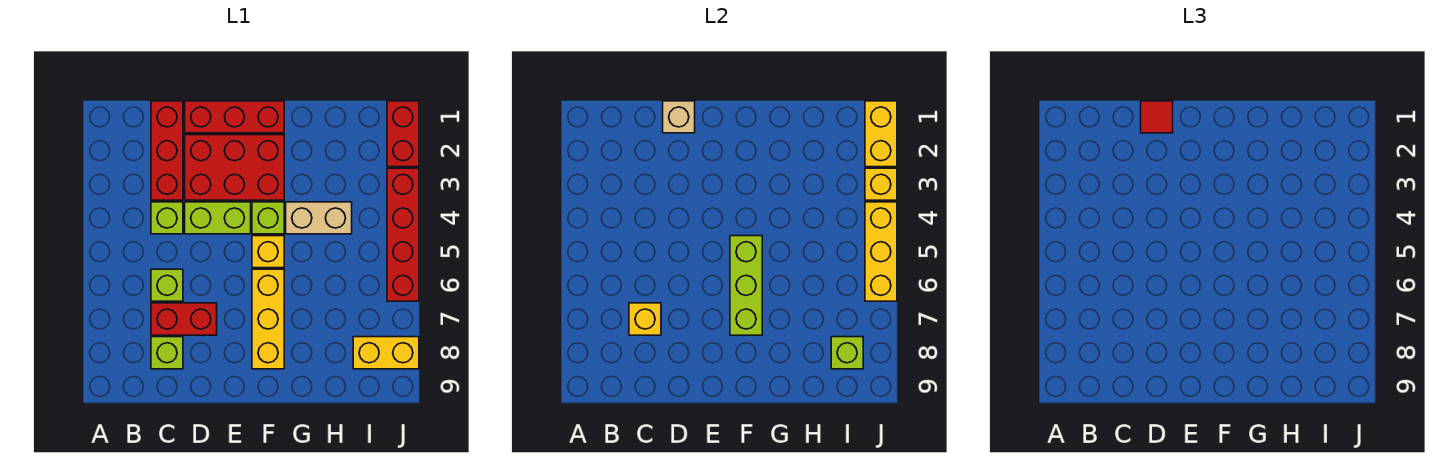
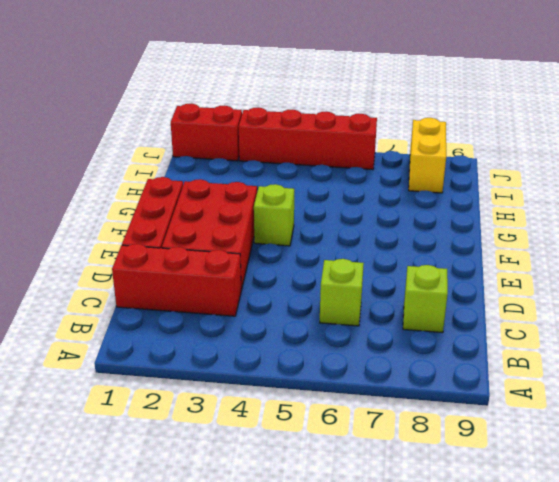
none -> lime 1x1 brick [151,202,183,234]
none -> red 1x2 brick [151,303,217,335]
none -> lime 1x2 brick [185,202,251,234]

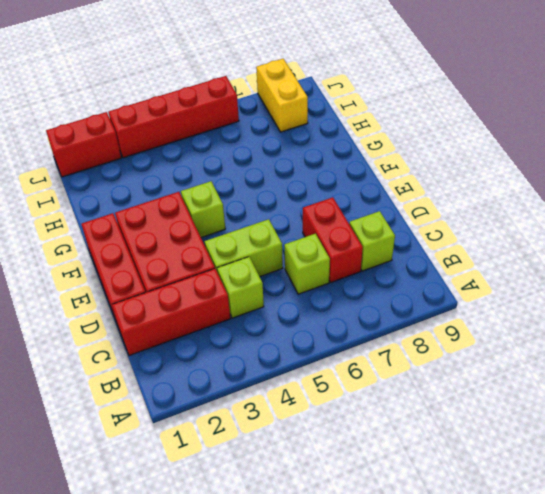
lime 1x2 brick [204,219,283,277] -> lime 1x2 brick turned to [185,202,251,234]
none -> yellow 1x1 brick [252,236,284,268]
none -> yellow 1x3 brick [252,269,284,369]
none -> tan 1x2 brick [286,202,352,234]

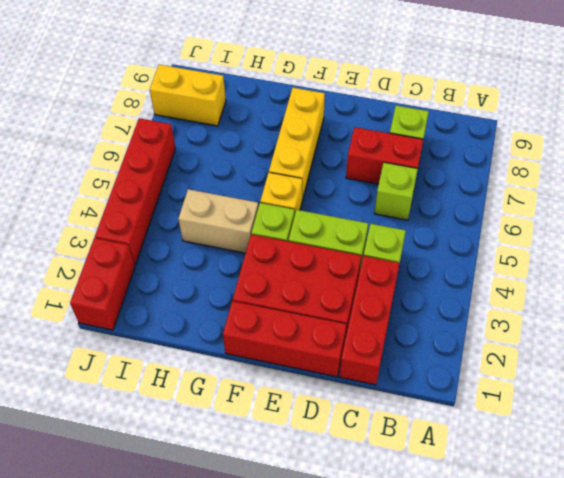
none -> yellow 1x1 brick [629,303,661,335]
none -> tan 1x1 brick [663,101,695,133]
none -> lime 1x3 brick [730,236,762,335]

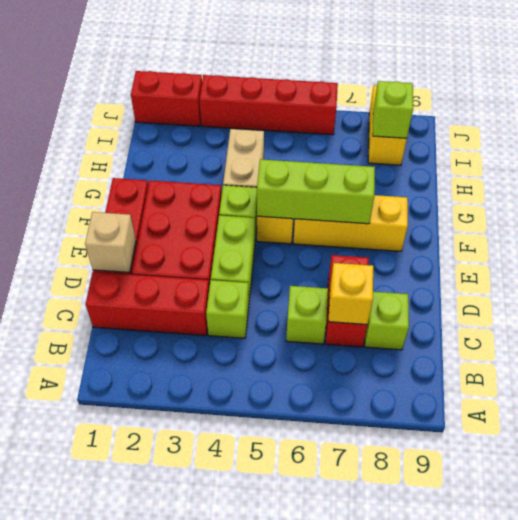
none -> yellow 1x2 brick [865,101,897,167]
none -> yellow 1x1 brick [865,168,897,200]
none -> yellow 1x3 brick [865,202,897,301]

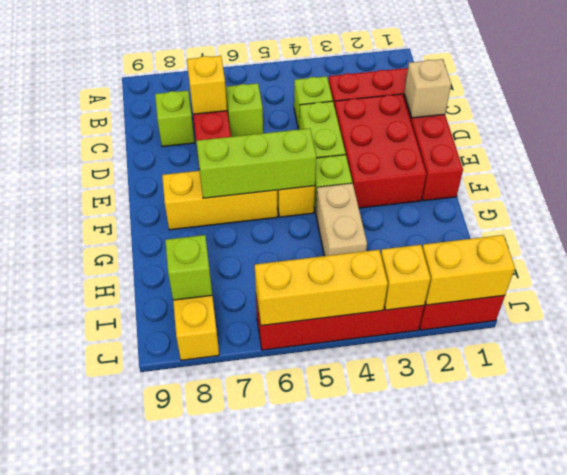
none -> red 1x1 tile [1141,101,1173,133]

